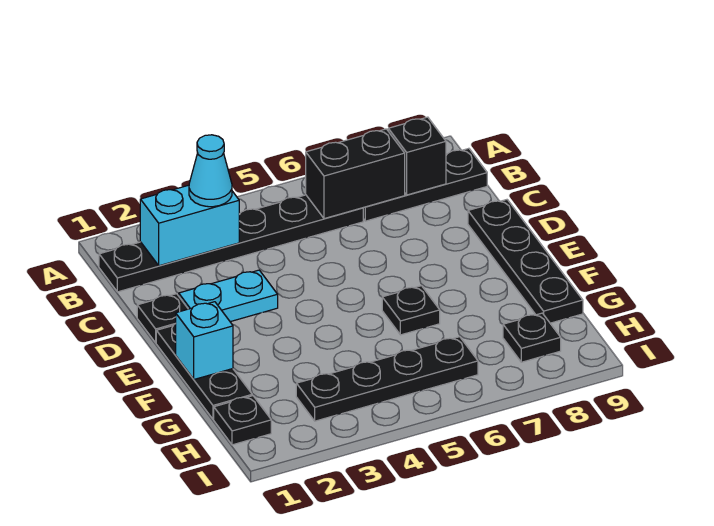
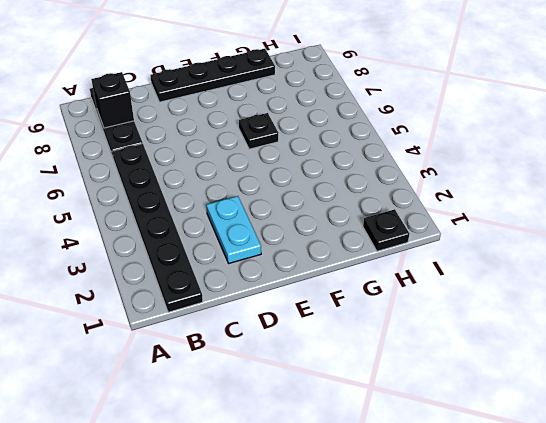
none -> black 1x1 plate [137,294,188,343]
none -> black 1x3 plate [156,324,252,419]
none -> black 1x4 plate [296,337,478,421]

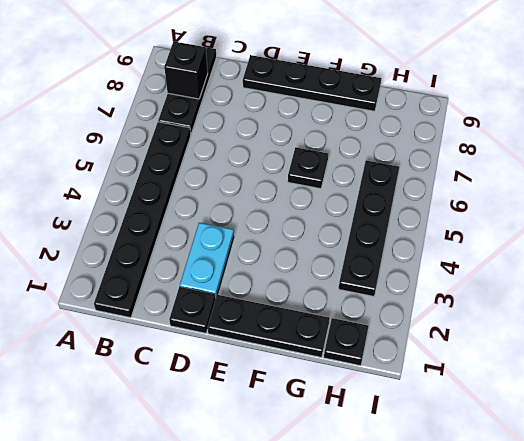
none -> black 1x1 plate [503,313,561,362]
none -> cyan 1x2 brick [140,185,240,266]
none -> black 1x2 brick [306,129,405,219]

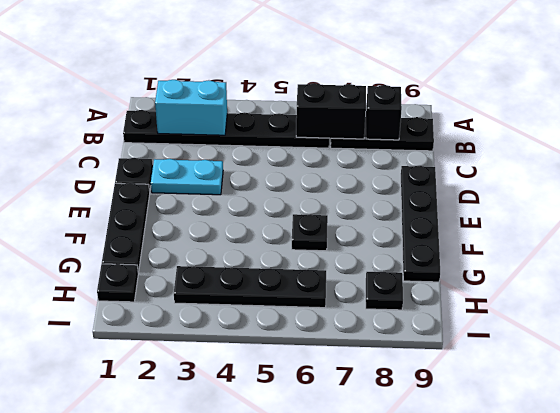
none -> cyan 1x1 brick [175,302,233,379]
none -> cyan 1x1 cone [189,135,232,207]

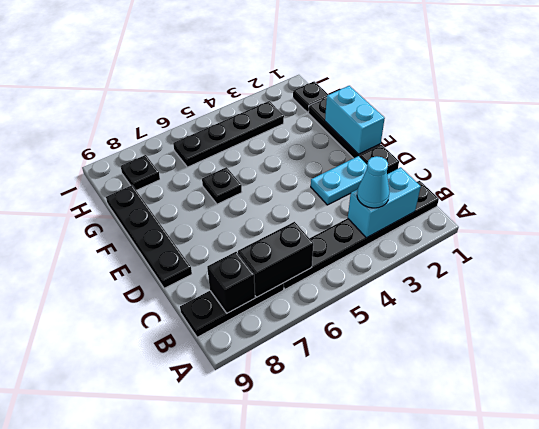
cyan 1x2 brick [325,86,385,154] -> cyan 1x1 brick [175,302,233,379]

